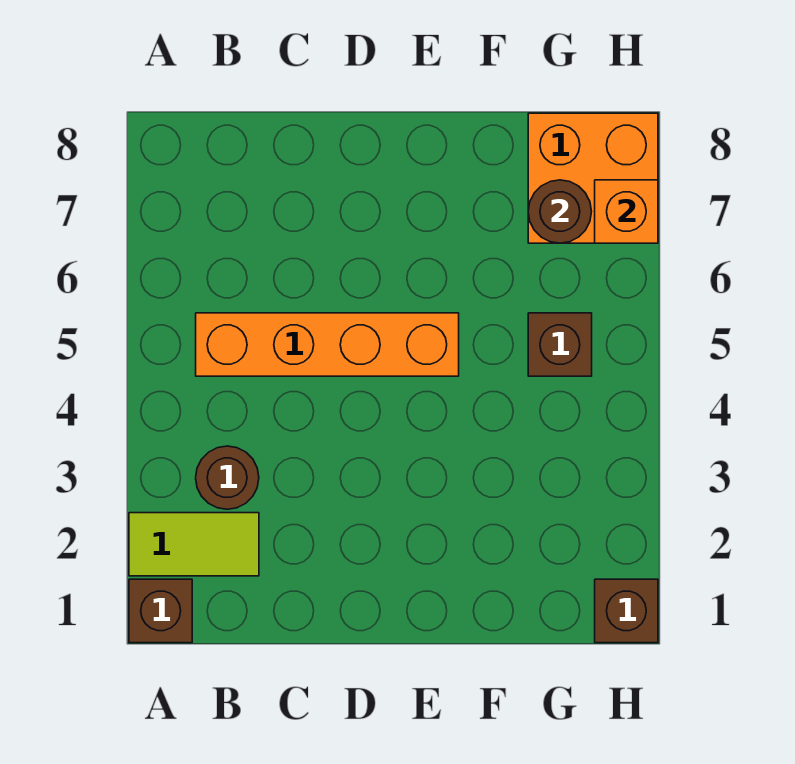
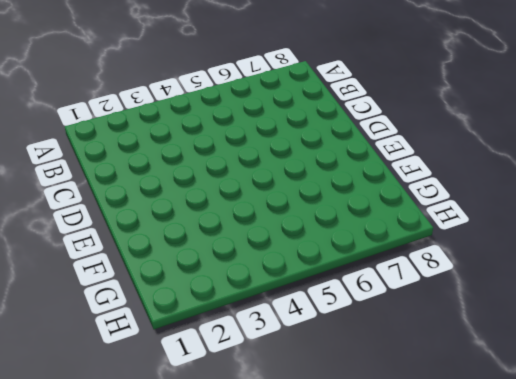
none -> brown 1x1 brick [129,579,192,643]
none -> lime 1x2 tile [129,513,259,576]

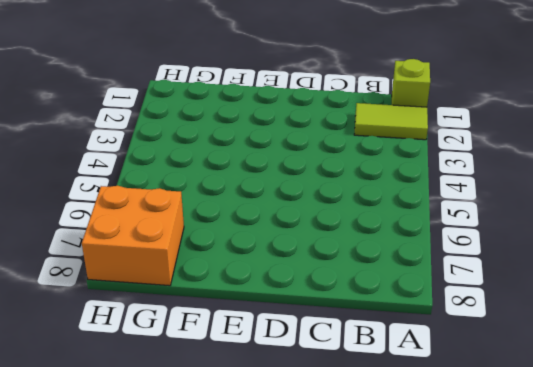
lime 1x1 brick [392,59,430,107] -> brown 1x1 brick [129,579,192,643]
none -> brown 1x1 round brick [196,446,259,509]
none -> orange 1x4 brick [196,313,459,376]

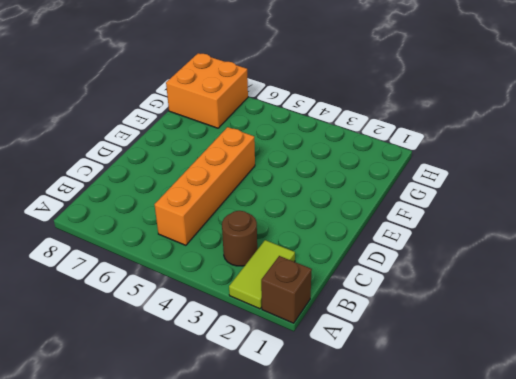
none -> brown 1x1 brick [528,313,592,376]
none -> brown 1x1 brick [595,579,658,643]

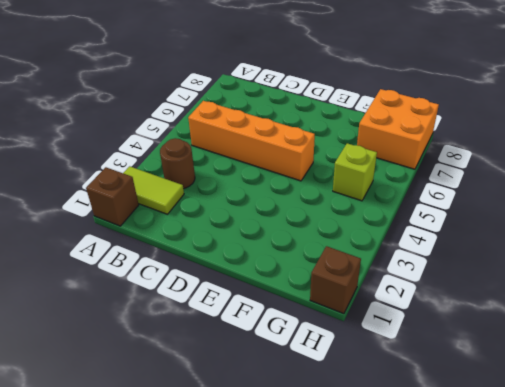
lime 1x1 brick [333,143,377,201] -> brown 1x1 brick [528,313,592,376]
none -> brown 1x1 round brick [528,180,592,243]
none -> orange 1x1 brick [595,180,658,243]

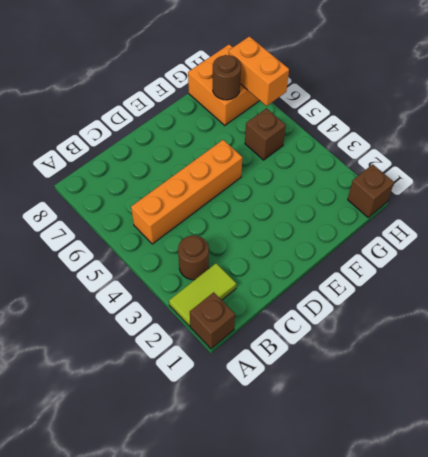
orange 1x2 brick [229,36,289,106] -> orange 1x1 brick [595,180,658,243]

